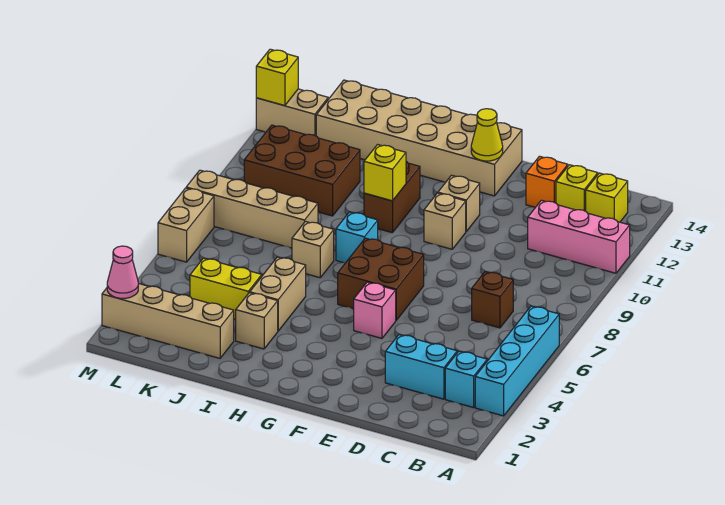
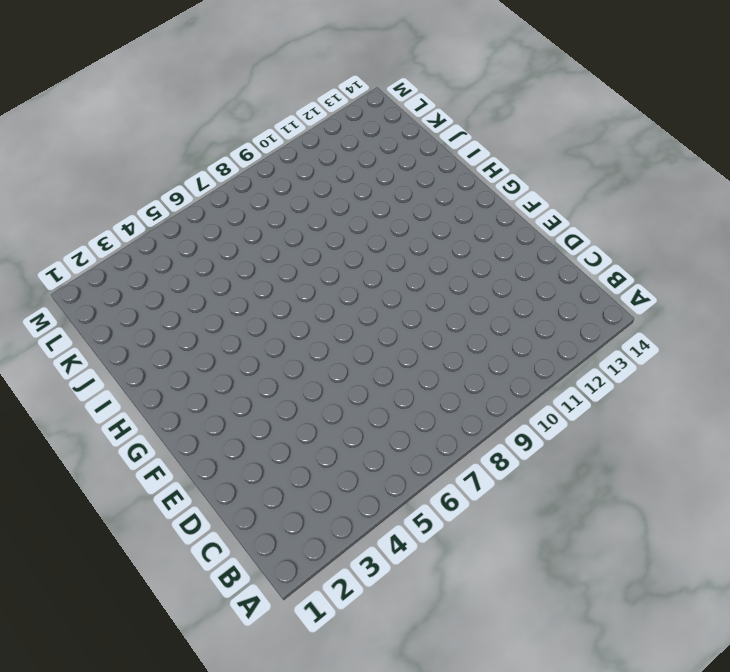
none -> cyan 1x4 brick [475,306,559,416]
none -> pink 1x3 brick [528,200,630,273]
none -> cyan 1x1 brick [445,351,487,408]

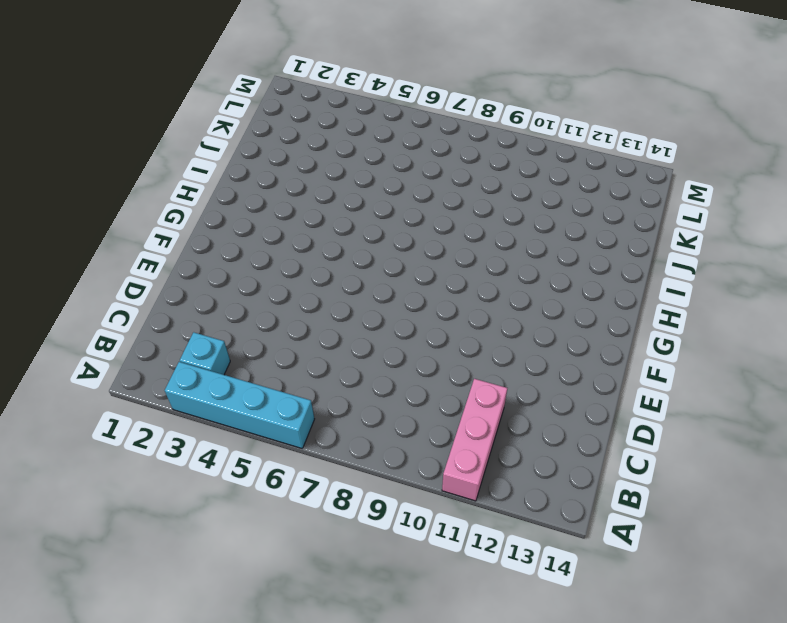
none -> yellow 1x1 brick [586,173,628,222]
none -> cyan 1x2 brick [385,335,457,399]
none -> brown 1x1 brick [472,272,513,328]

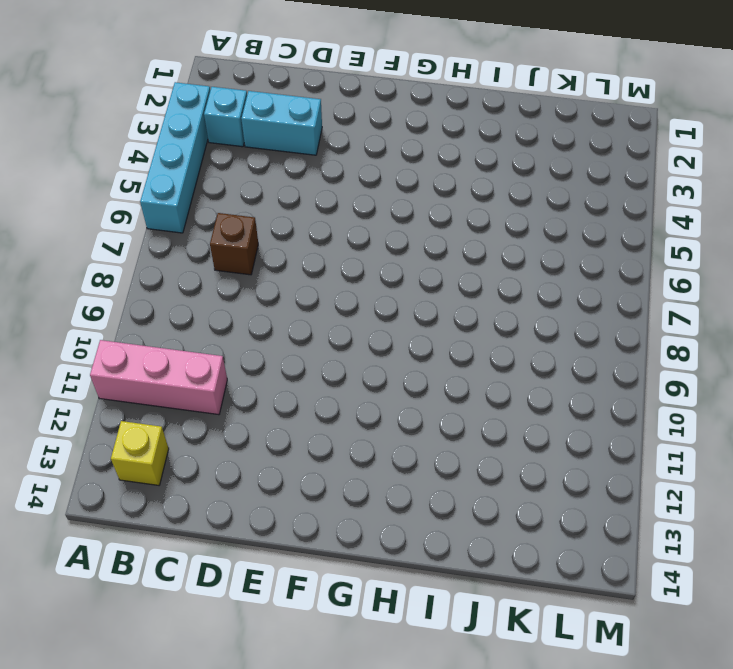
none -> yellow 1x1 brick [556,165,598,211]
none -> orange 1x1 brick [526,156,568,207]
none -> pink 1x1 brick [354,282,396,338]

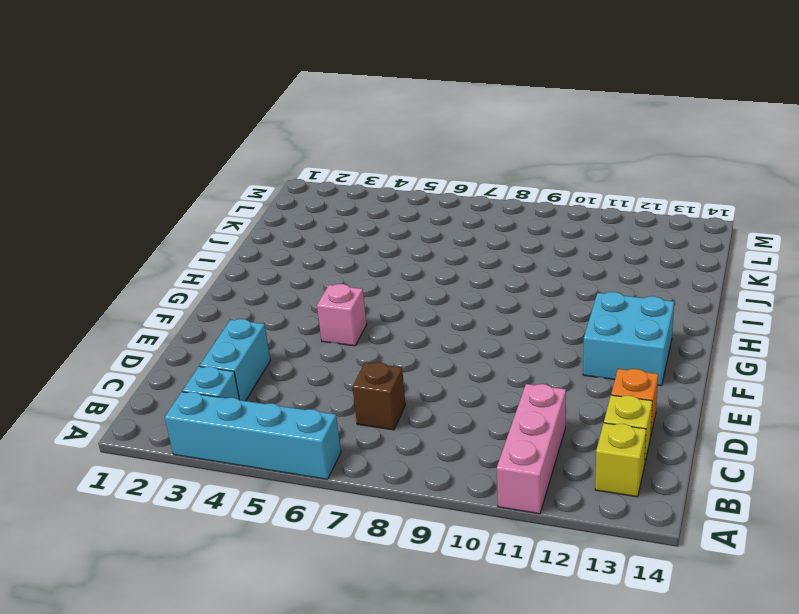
cyan 2x2 brick [583,292,674,386] -> tan 2x6 brick [316,80,522,196]
none -> brown 2x2 brick [338,238,424,320]
none -> tan 1x1 brick [424,193,466,249]
none -> tan 1x1 brick [438,175,480,231]

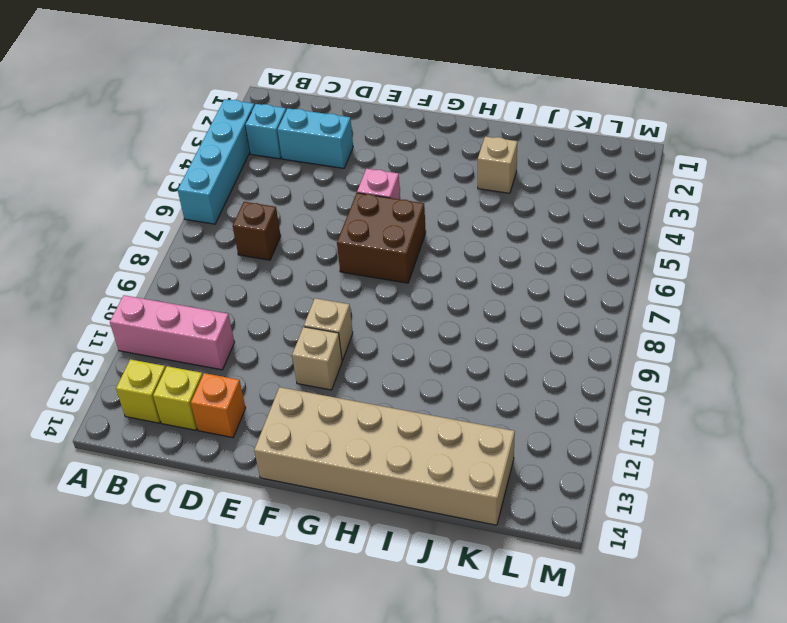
none -> cyan 1x1 brick [336,212,378,263]
none -> brown 1x2 brick [364,162,420,233]
none -> tan 1x2 brick [250,257,306,331]

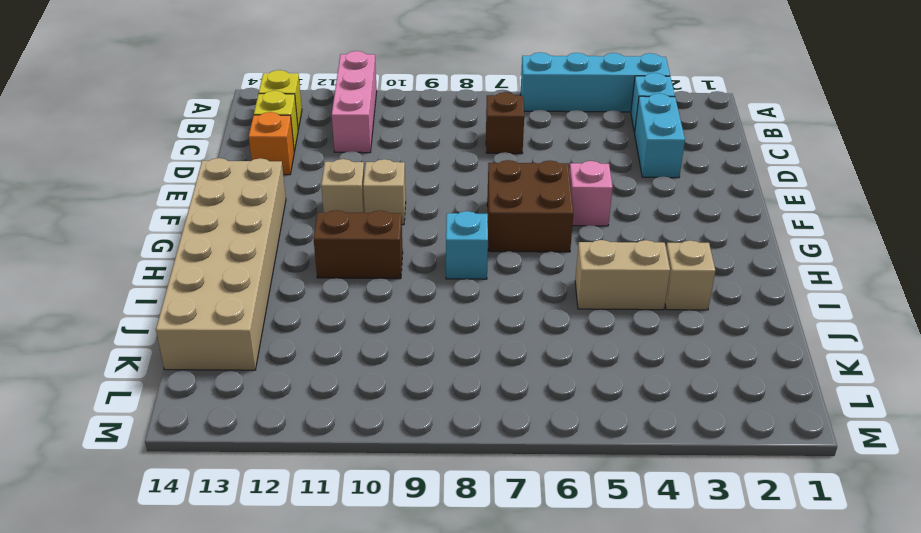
none -> tan 1x1 brick [292,222,334,278]
none -> tan 1x4 brick [102,284,234,358]
none -> yellow 1x2 brick [190,258,262,319]

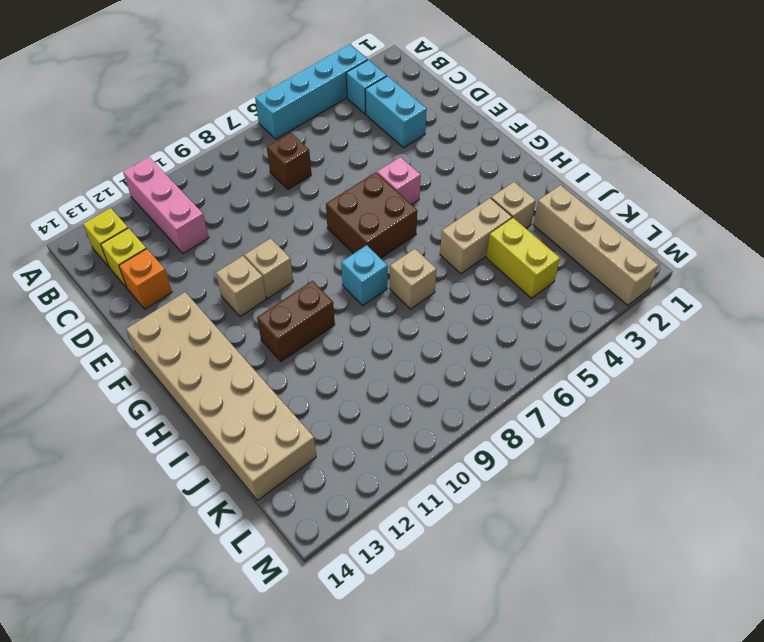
none -> tan 1x4 brick [186,170,318,248]
none -> brown 2x3 brick [244,125,360,216]
none -> tan 1x2 brick [256,89,328,136]

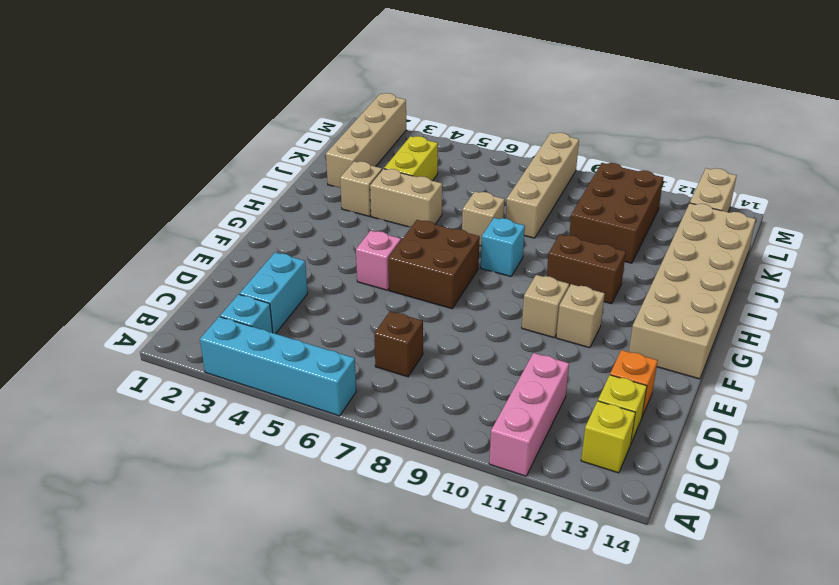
none -> tan 1x2 brick [158,188,214,262]
none -> yellow 1x1 cone [471,109,503,161]
none -> yellow 1x1 brick [364,145,406,201]

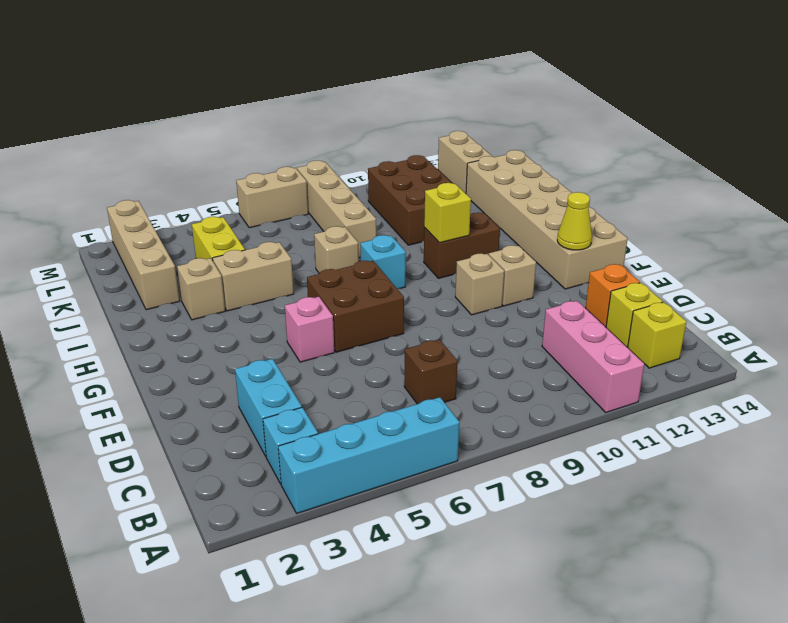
none -> pink 1x1 cone [107,246,138,298]
none -> yellow 1x1 brick [256,49,298,106]

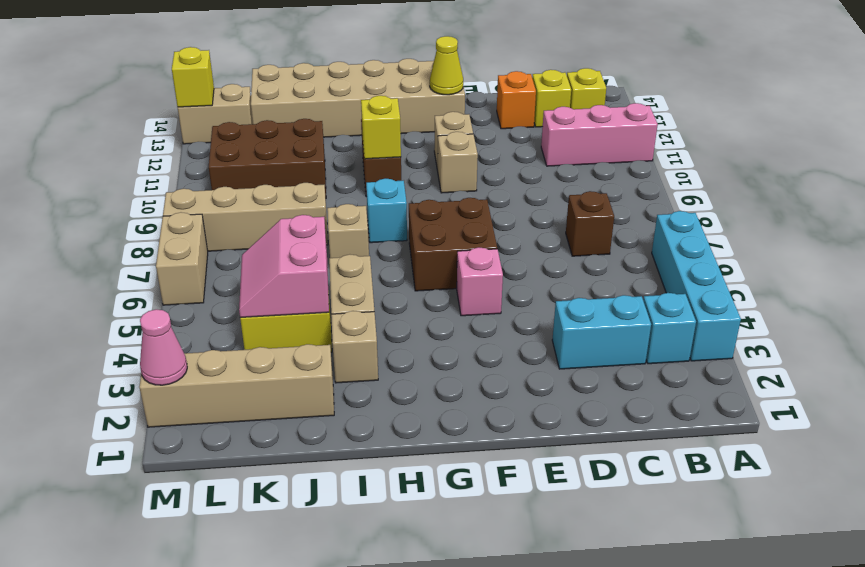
pink 2x2 slope [239,215,329,317] -> none

